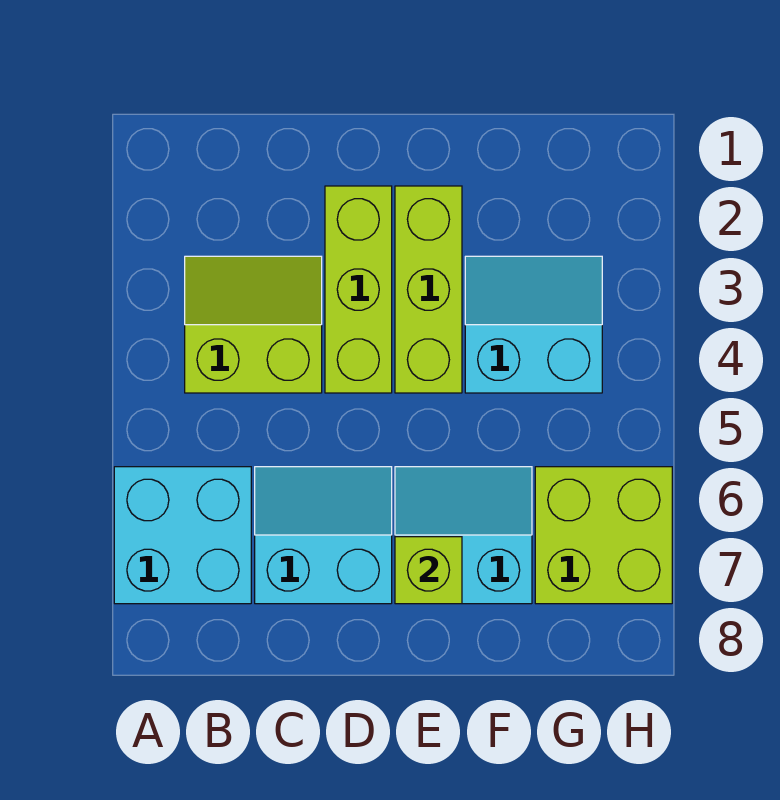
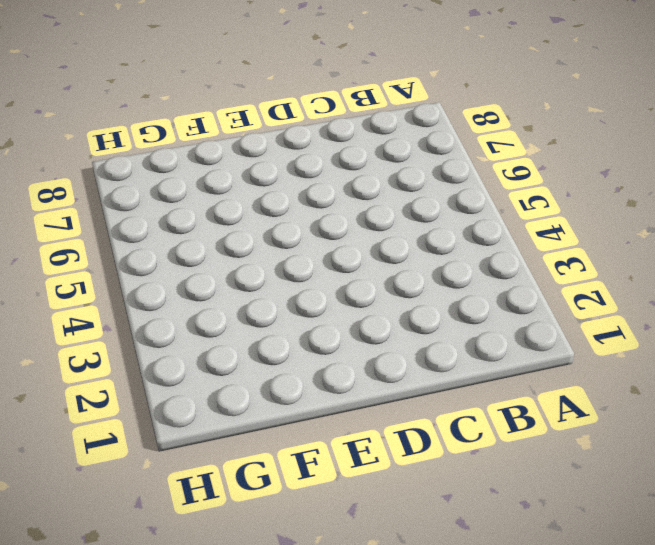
none -> cyan 2x2 brick [114,467,251,604]
none -> lime 2x2 slope [185,256,322,393]

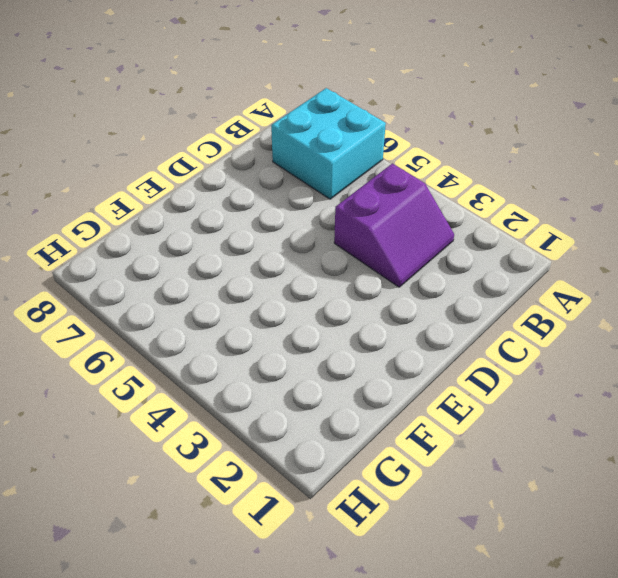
purple 2x2 slope [334,164,454,287] -> lime 2x2 slope [185,256,322,393]
none -> cyan 2x2 slope [255,467,392,604]
none -> lime 1x3 brick [325,186,392,393]

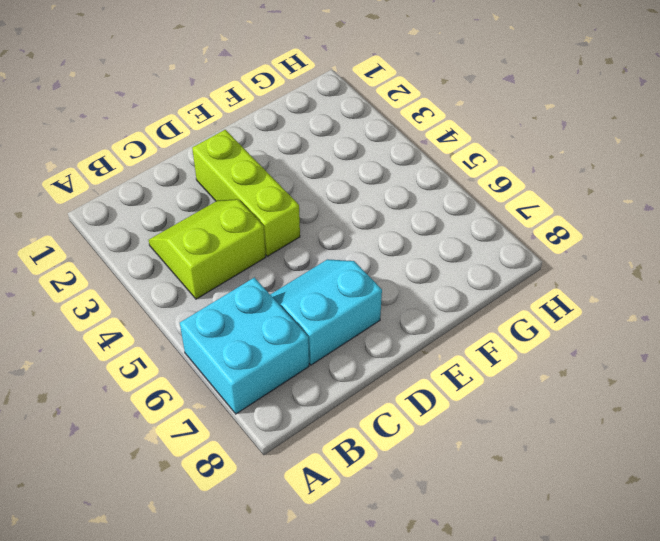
none -> lime 1x3 brick [395,186,462,393]
none -> cyan 2x2 slope [395,467,532,604]

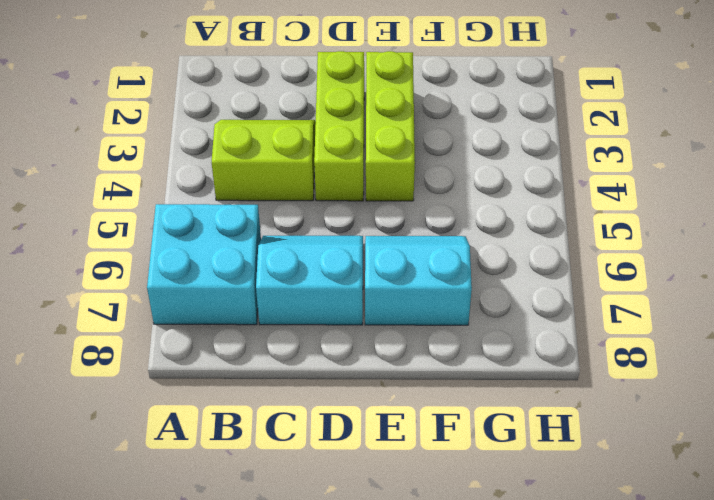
none -> cyan 2x2 slope [465,256,602,393]
none -> lime 2x2 brick [535,467,672,604]

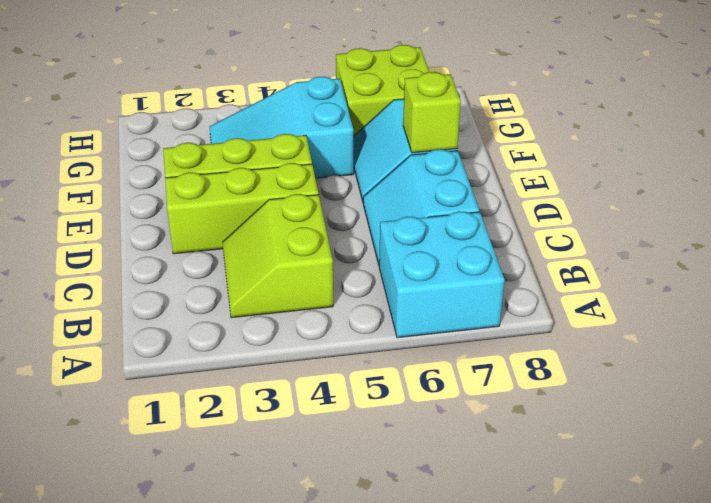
cyan 2x3 slope [209,77,354,178] -> cyan 2x2 slope [465,256,602,393]

